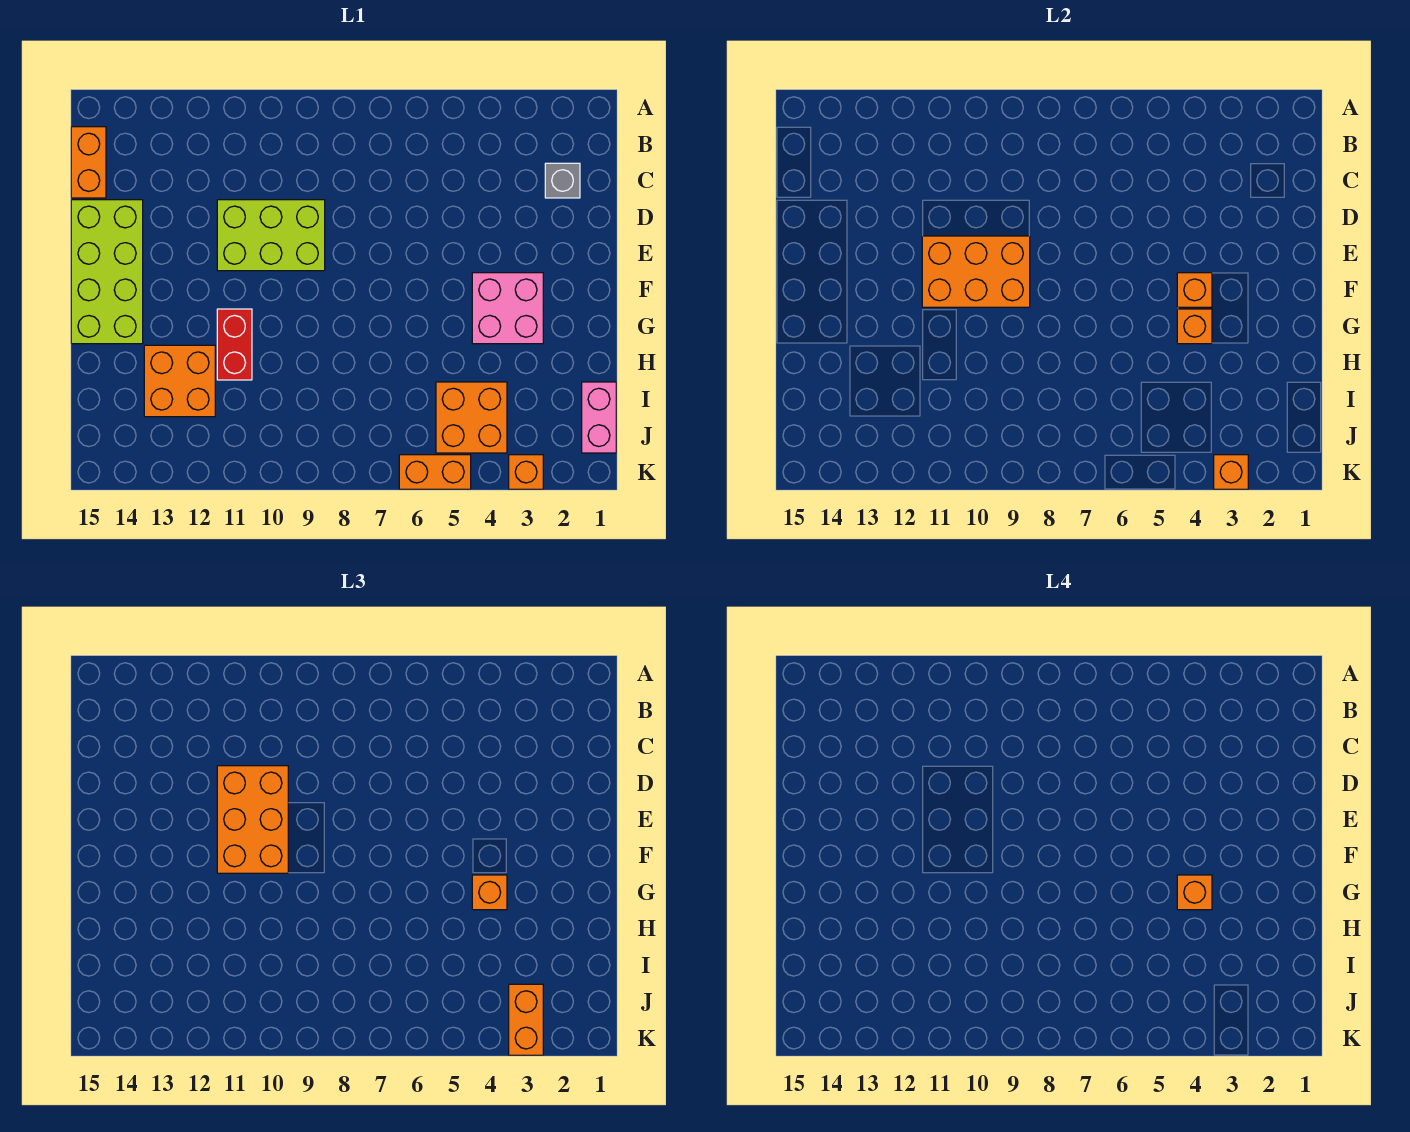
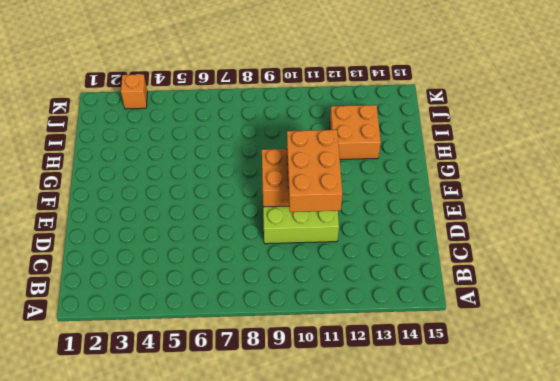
none -> orange 1x2 brick [71,127,106,198]
none -> grey 1x1 brick [545,163,580,198]
none -> lime 2x4 brick [71,200,143,344]

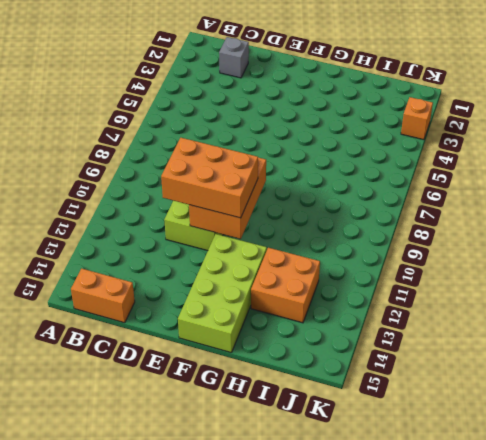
lime 2x4 brick [178,234,267,353] -> lime 2x4 brick turned to [71,200,143,344]
none -> pink 2x2 brick [472,273,543,344]
none -> red 1x2 brick [217,309,252,380]
none -> pink 1x2 brick [582,382,616,453]

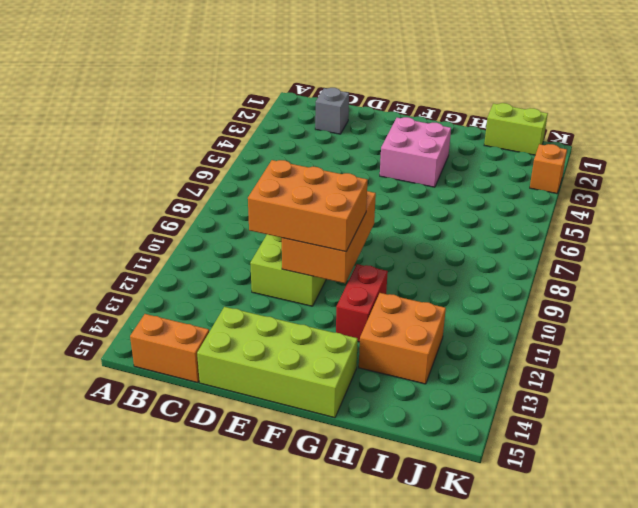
red 1x2 brick [336,264,388,342] -> red 1x2 brick turned to [217,309,252,380]
lime 1x2 brick [484,103,548,155] -> pink 1x2 brick [582,382,616,453]
none -> orange 2x2 brick [436,382,507,453]
none -> orange 1x2 brick [399,455,471,489]
none -> orange 1x1 brick [1177,273,1212,307]

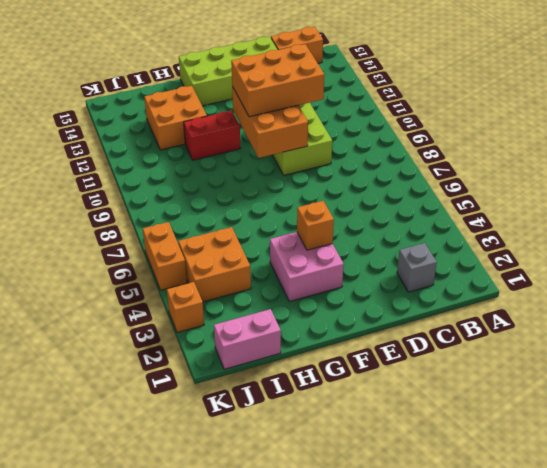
none -> orange 1x1 brick [1177,309,1212,344]
none -> orange 1x1 brick [1214,455,1248,489]
none -> orange 1x1 brick [472,875,507,910]

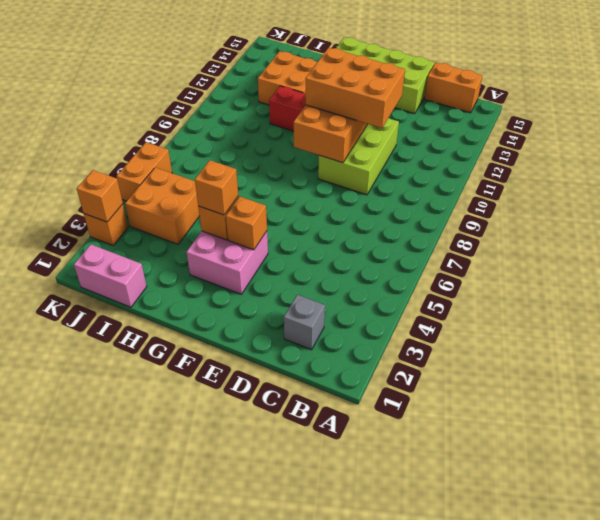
none -> orange 1x2 brick [509,984,543,1055]
none -> orange 1x1 brick [1177,875,1212,910]

